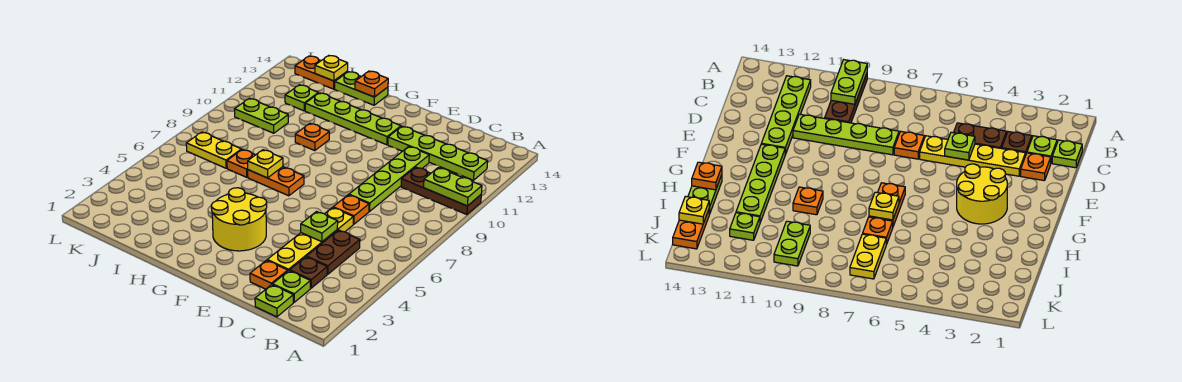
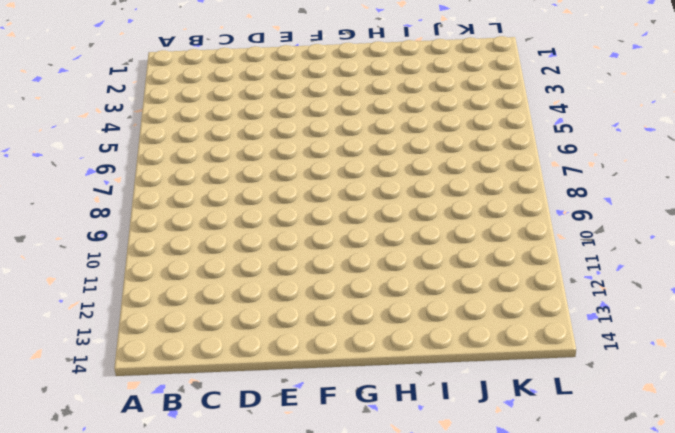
none -> brown 1x3 plate [401,167,481,215]
none -> lime 1x4 plate [388,126,488,180]
none -> lime 1x1 plate [255,285,293,317]

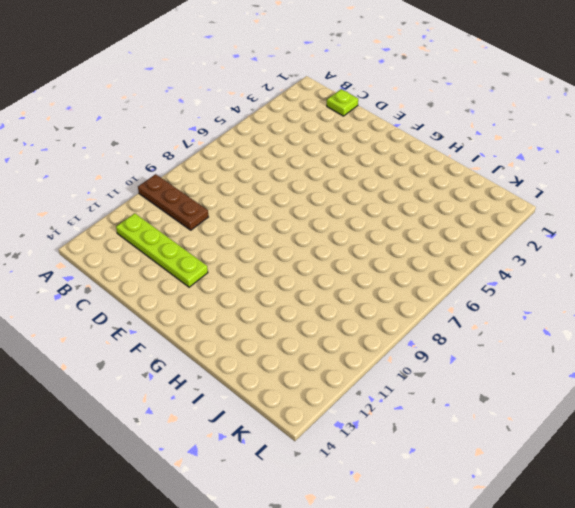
none -> lime 1x1 plate [273,271,310,302]
none -> brown 1x1 plate [290,257,327,288]
none -> brown 1x2 plate [307,230,360,274]

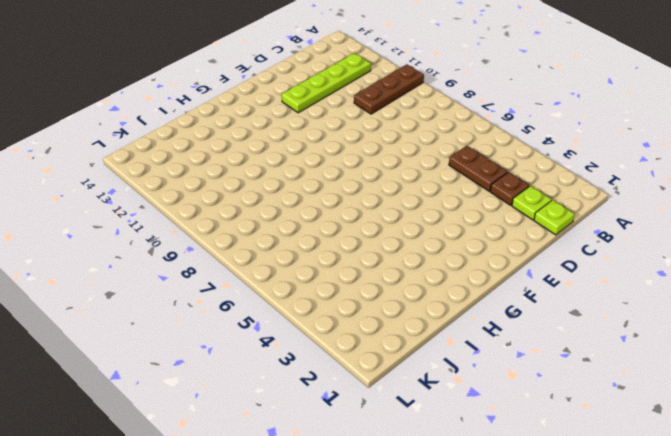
none -> orange 1x1 plate [250,260,288,289]
none -> yellow 1x4 plate [267,208,353,271]
none -> orange 1x1 plate [333,195,369,224]

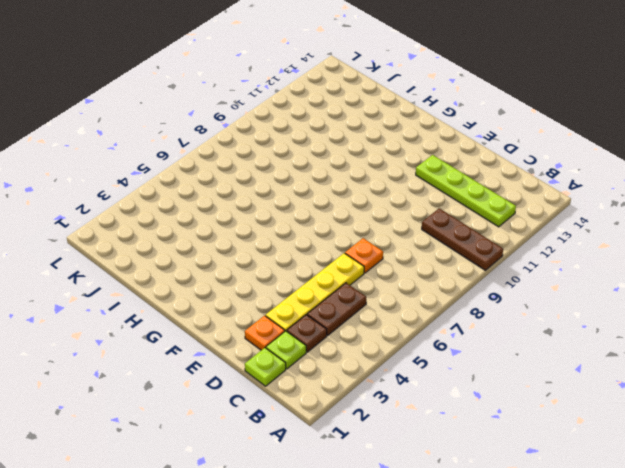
none -> lime 1x4 plate [349,147,429,211]
none -> yellow 2x2 round brick [211,188,267,251]
none -> lime 1x4 plate [305,93,401,145]

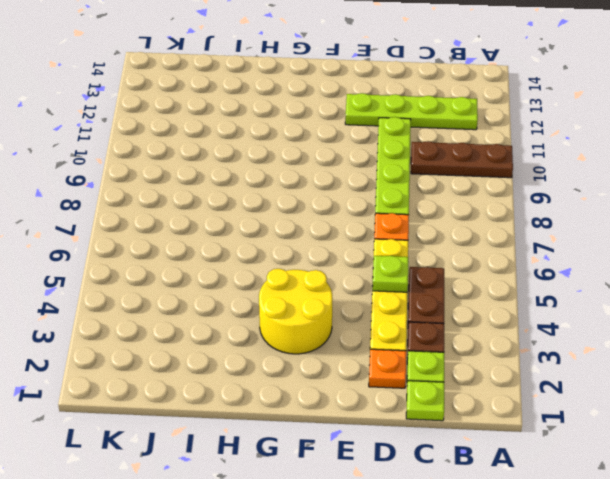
none -> lime 1x4 plate [305,93,401,145]
none -> orange 1x2 plate [248,167,304,196]
none -> orange 1x1 plate [295,124,329,151]

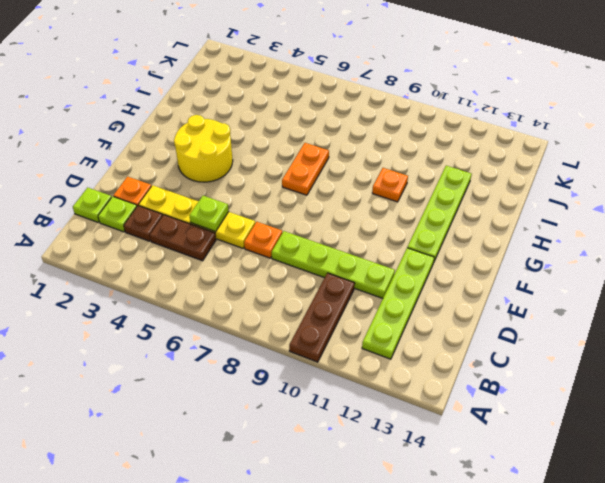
none -> lime 1x2 plate [335,72,388,105]
none -> orange 1x1 plate [227,149,255,177]
none -> yellow 1x2 plate [186,132,241,168]

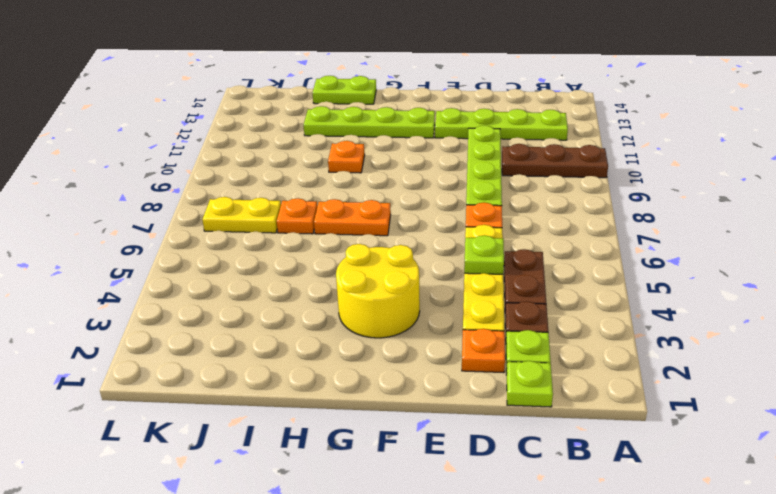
none -> lime 1x2 plate [234,98,288,133]
none -> lime 1x1 plate [285,85,318,111]
none -> orange 1x2 plate [295,56,348,89]

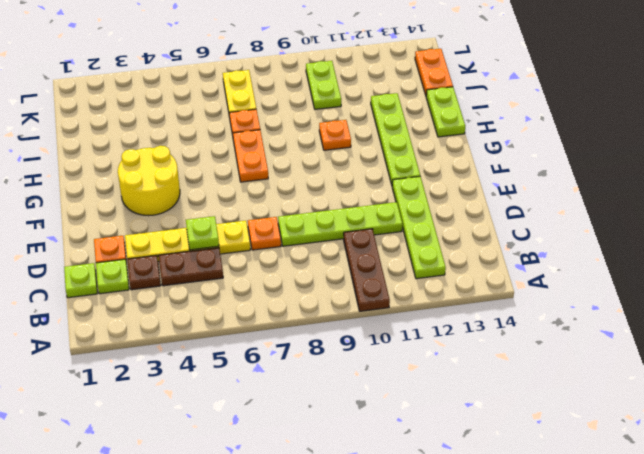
none -> lime 1x1 plate [285,85,318,111]
none -> lime 1x2 plate [424,168,482,206]
none -> yellow 1x1 plate [248,150,283,178]

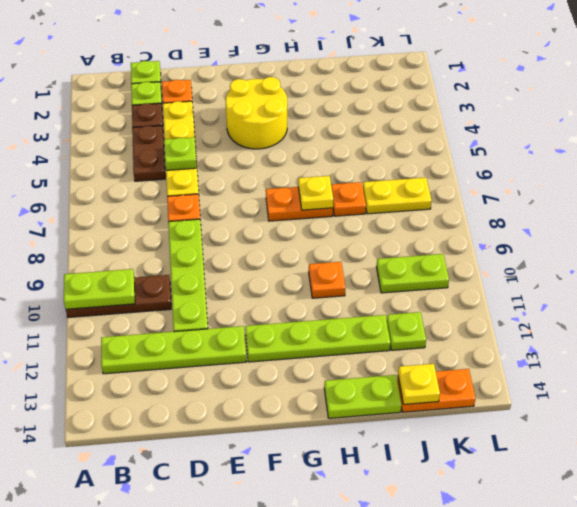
none -> orange 1x1 plate [355,71,388,97]

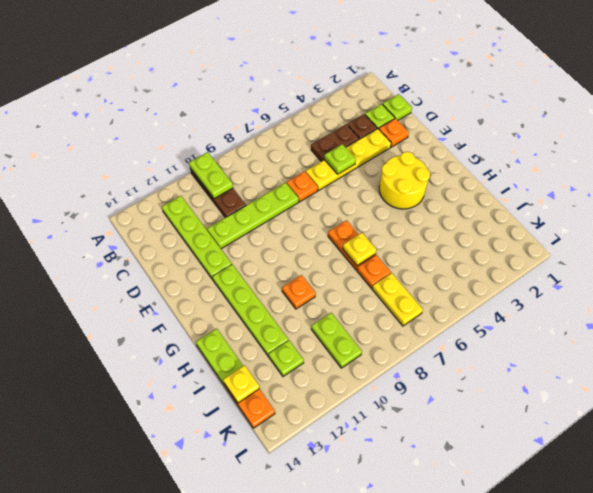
none -> orange 1x1 plate [355,71,388,97]

